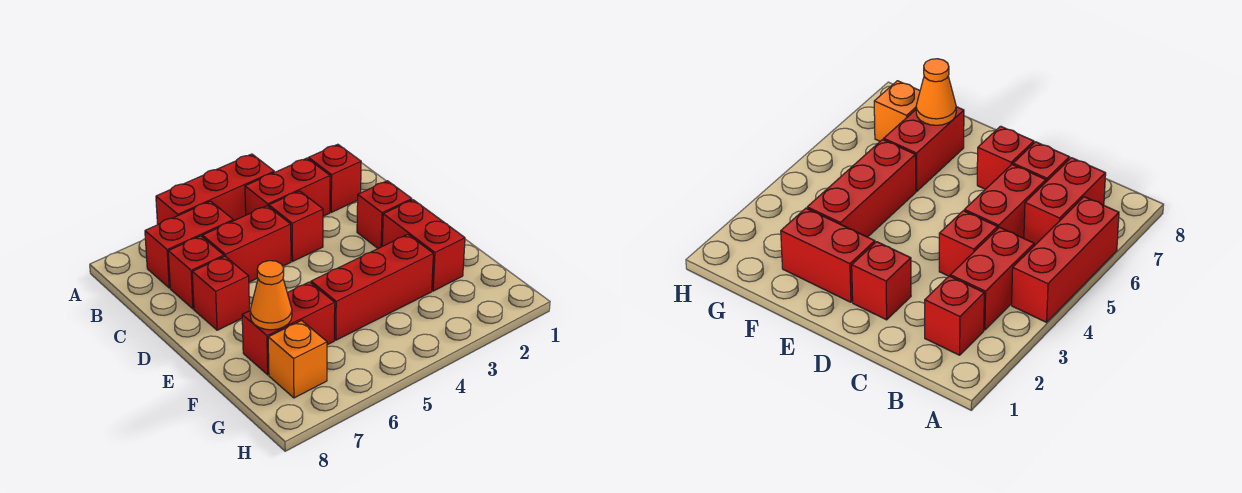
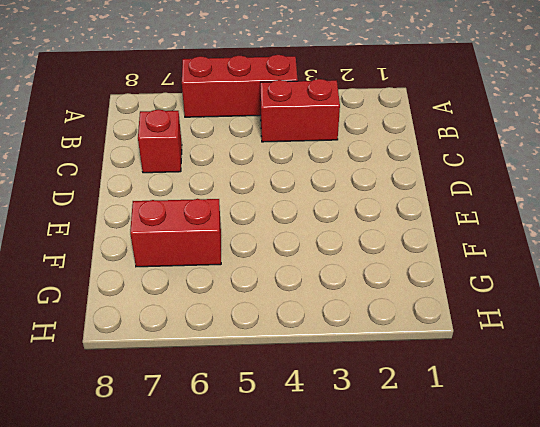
none -> red 1x1 brick [308,144,361,212]
none -> red 1x2 brick [145,201,233,288]
none -> red 1x1 brick [269,191,323,261]

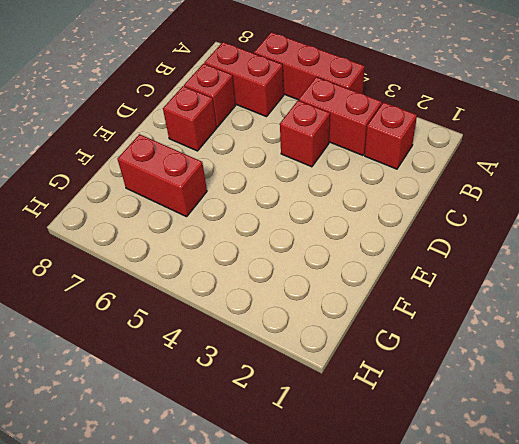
none -> red 1x2 brick [202,206,291,282]
none -> red 1x1 brick [357,181,412,248]
none -> red 1x2 brick [382,200,465,291]

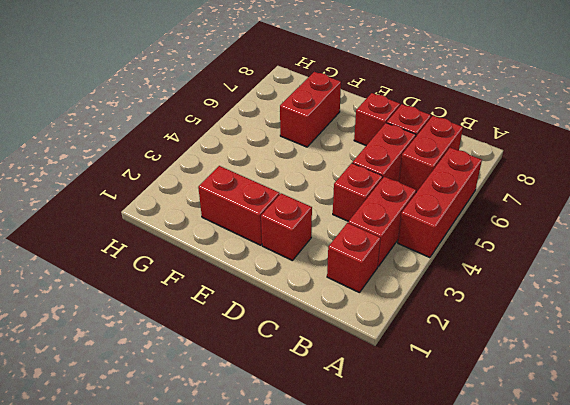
none -> red 1x3 brick [311,234,433,340]
none -> orange 1x1 brick [268,321,327,398]
none -> orange 1x1 cone [250,261,292,330]

